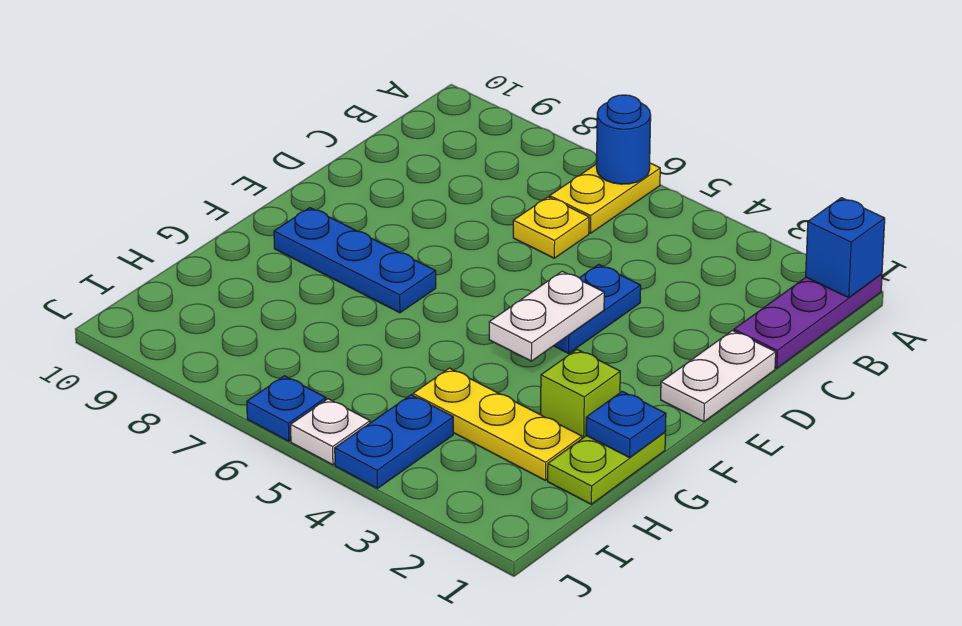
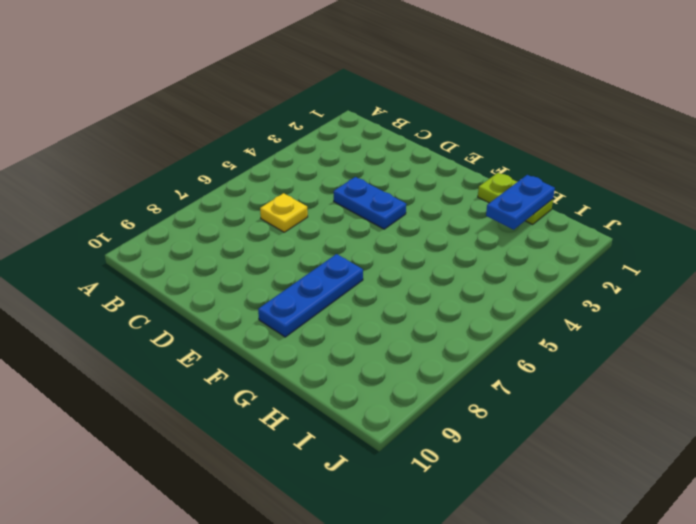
blue 1x2 plate [486,175,555,230] -> blue 1x2 plate turned to [335,395,453,488]
none -> purple 1x3 plate [734,274,882,368]
none -> yellow 1x2 plate [550,163,660,233]
none -> white 1x2 plate [661,331,776,422]

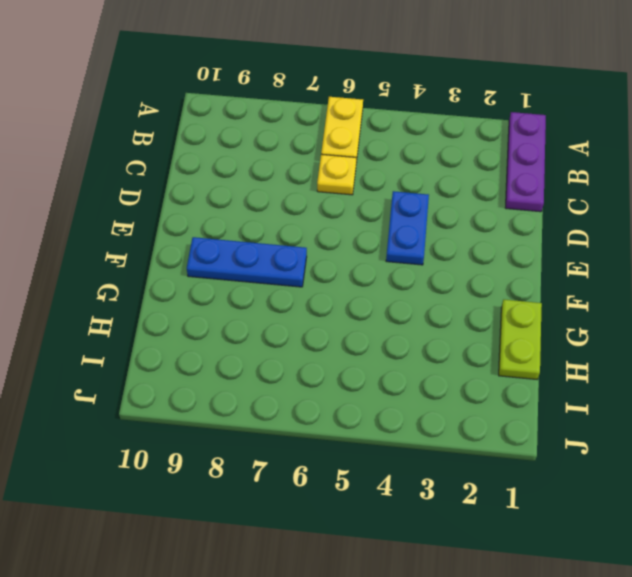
none -> white 1x2 plate [661,331,776,422]
none -> lime 1x1 brick [541,350,620,438]
none -> yellow 1x3 plate [413,368,582,480]

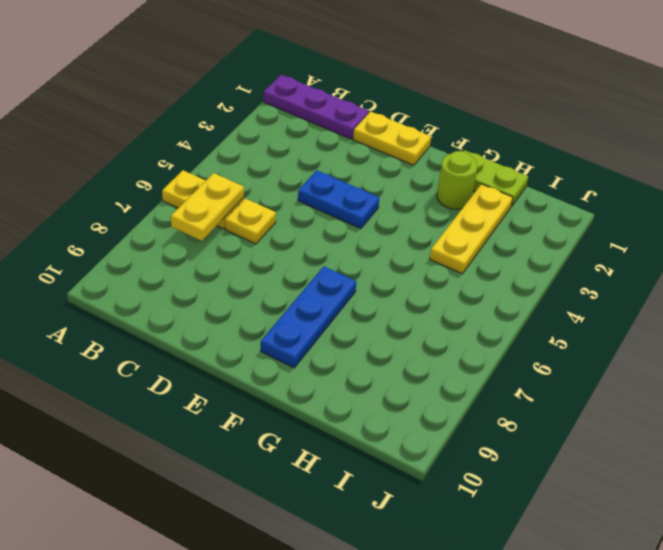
yellow 1x2 plate [171,173,244,241] -> none
yellow 1x2 plate [353,111,431,165] -> white 1x2 plate [661,331,776,422]
lime 1x1 round brick [437,151,477,209] -> lime 1x1 brick [541,350,620,438]
none -> blue 1x2 plate [335,395,453,488]
none -> white 1x1 plate [291,399,370,465]
none -> blue 1x1 plate [247,376,326,441]

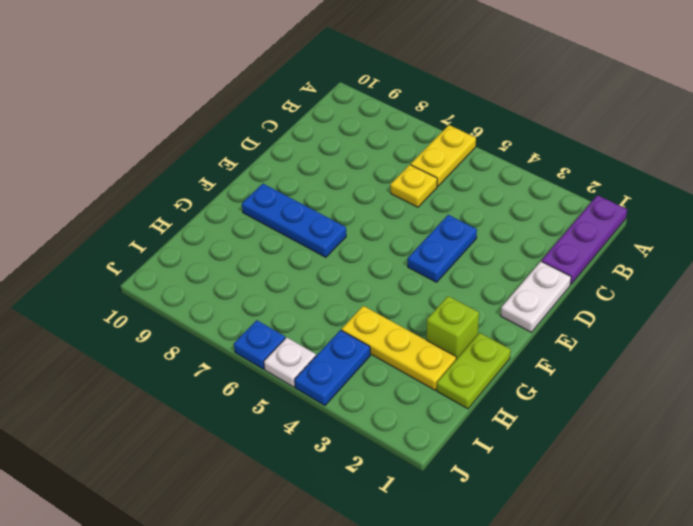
none -> blue 1x1 brick [806,198,885,298]
none -> blue 1x1 round brick [596,95,651,184]
none -> white 1x2 plate [489,271,604,361]

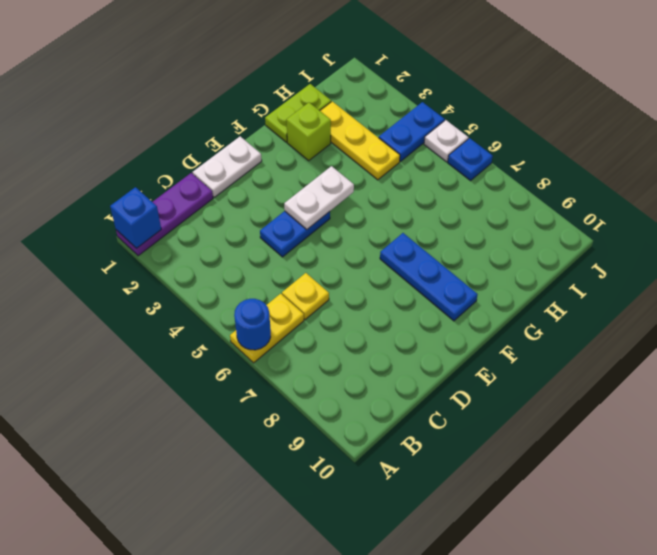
none -> blue 1x1 plate [586,391,666,458]

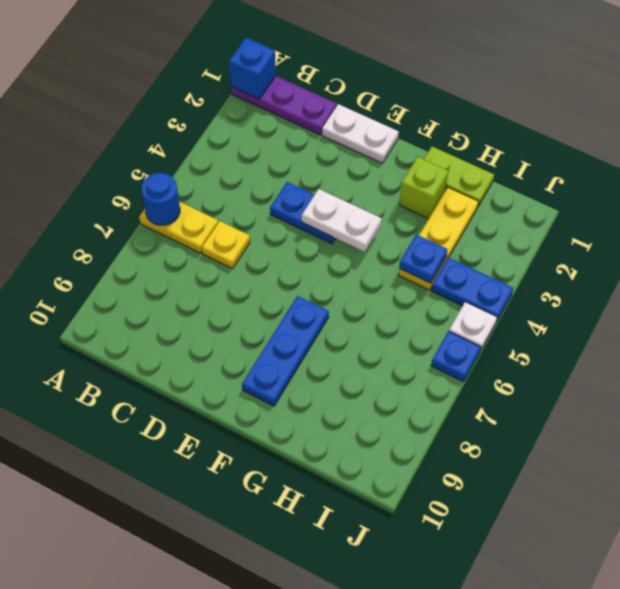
blue 1x1 plate [399,235,448,283] -> blue 1x1 plate moved to [586,391,666,458]

